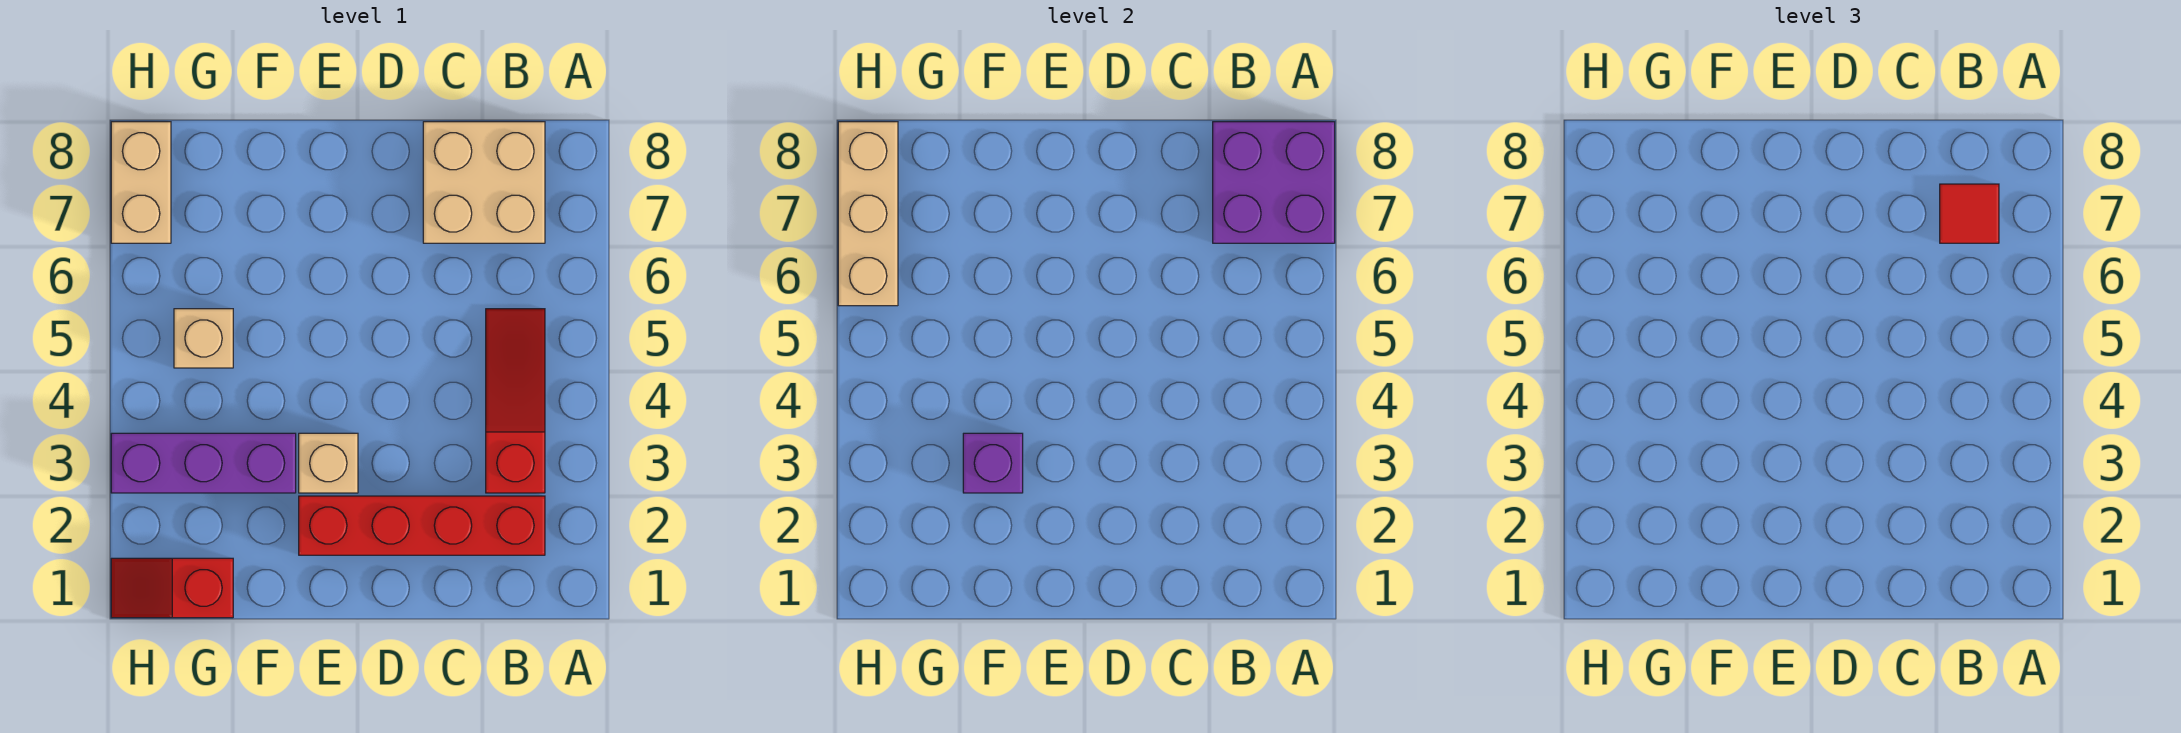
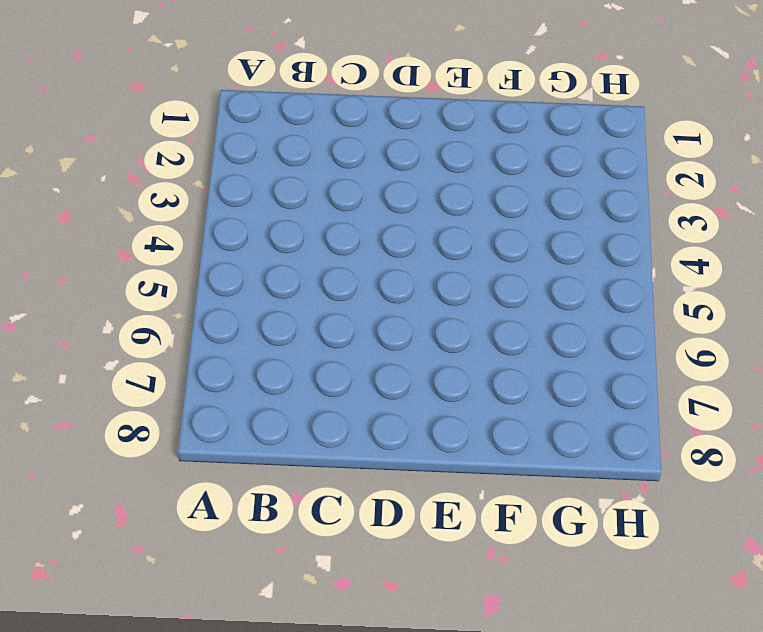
none -> red 1x4 brick [299,496,545,555]
none -> red 1x3 slope [486,309,545,493]
none -> tan 2x2 brick [423,122,545,243]

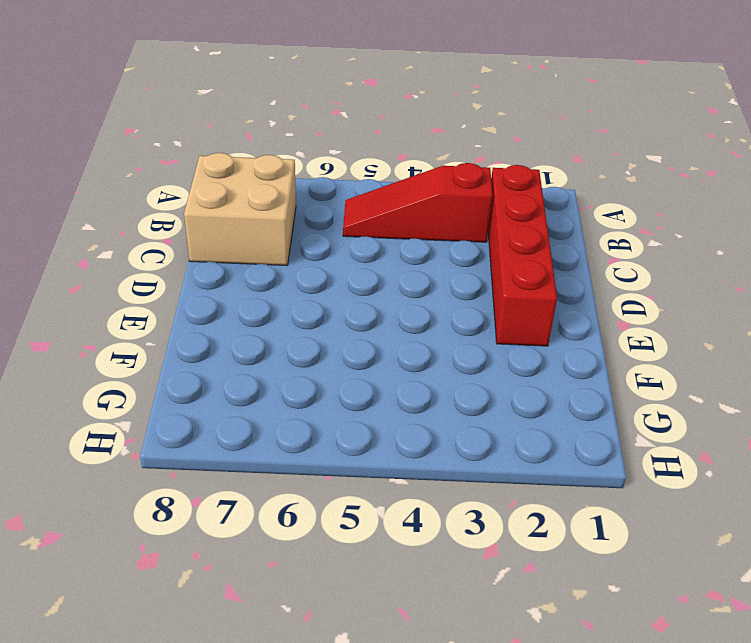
none -> tan 1x1 brick [299,433,358,493]
none -> purple 1x3 brick [111,433,296,493]
none -> red 1x2 slope [111,558,233,618]

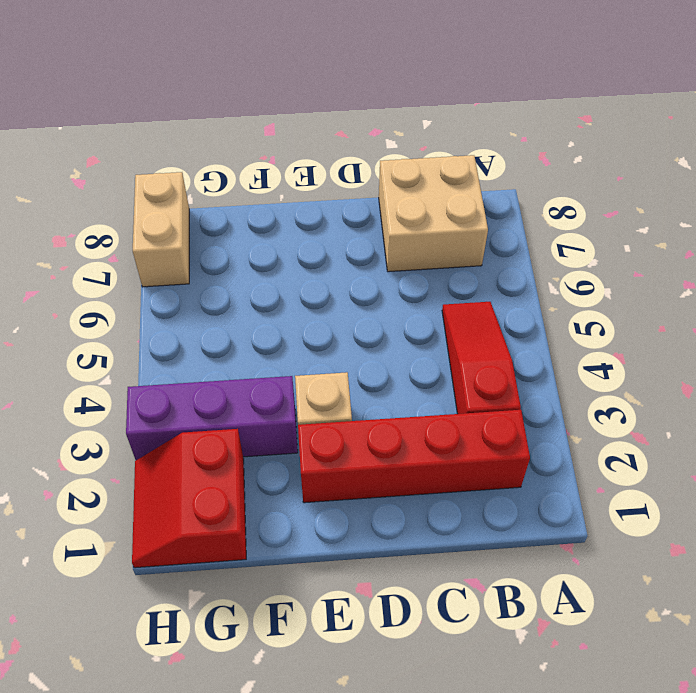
red 2x2 slope [132,429,246,568] -> red 1x2 slope [111,558,233,618]
none -> tan 1x1 brick [174,309,233,368]
none -> purple 2x2 brick [1213,122,1335,243]
none -> purple 1x1 brick [963,433,1023,493]

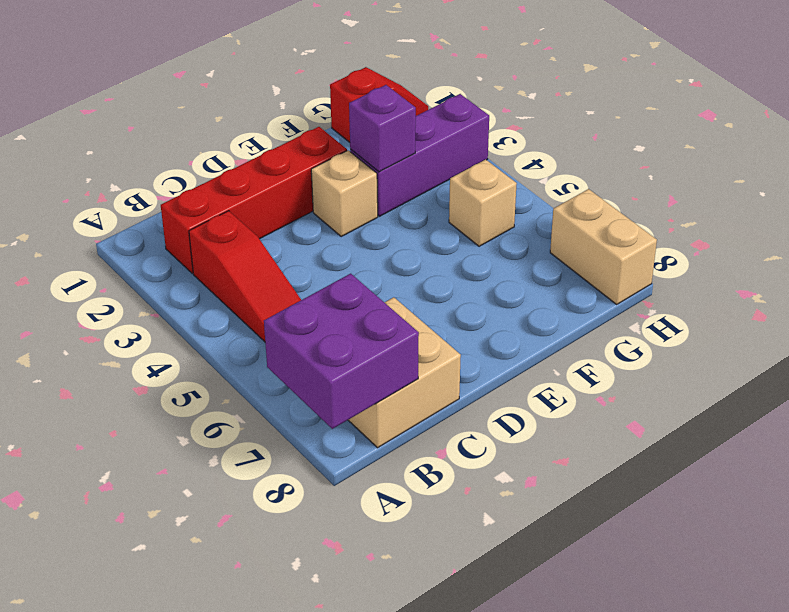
none -> tan 1x3 brick [838,122,898,306]
none -> red 1x1 tile [1940,184,1999,243]

